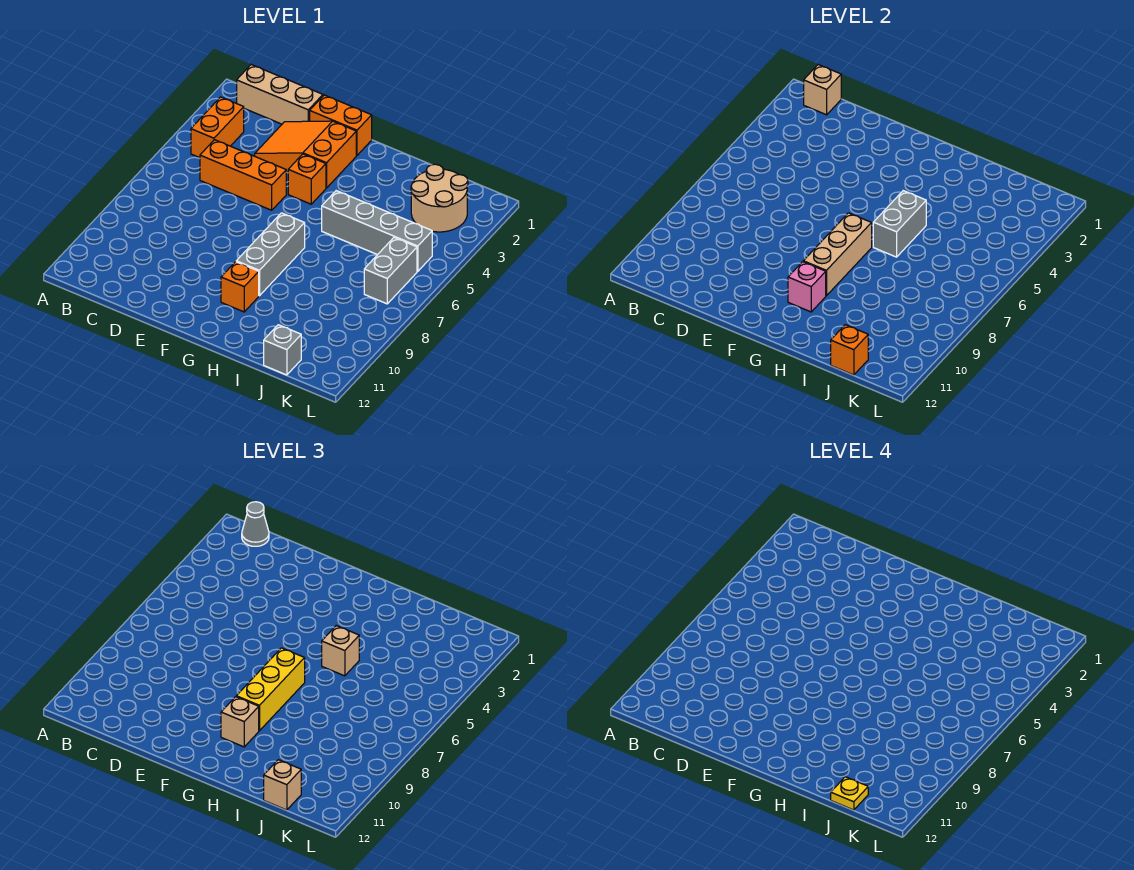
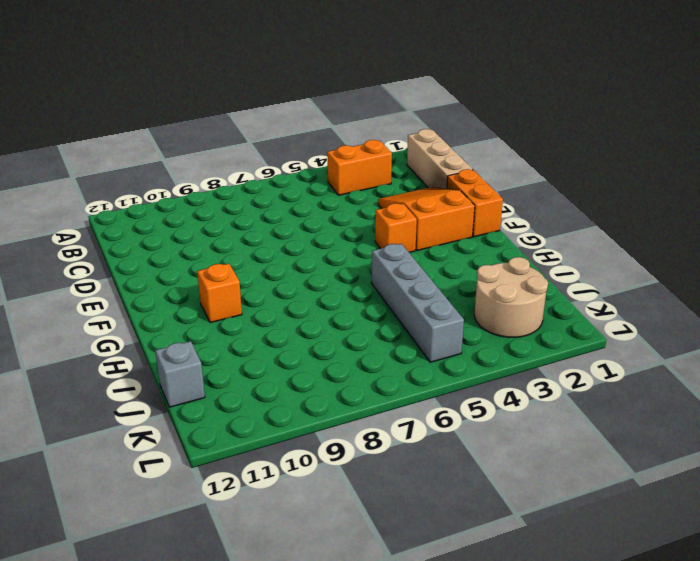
none -> orange 1x3 brick [200,140,286,210]
none -> grey 1x3 brick [236,213,305,296]
none -> grey 1x2 brick [364,237,417,304]

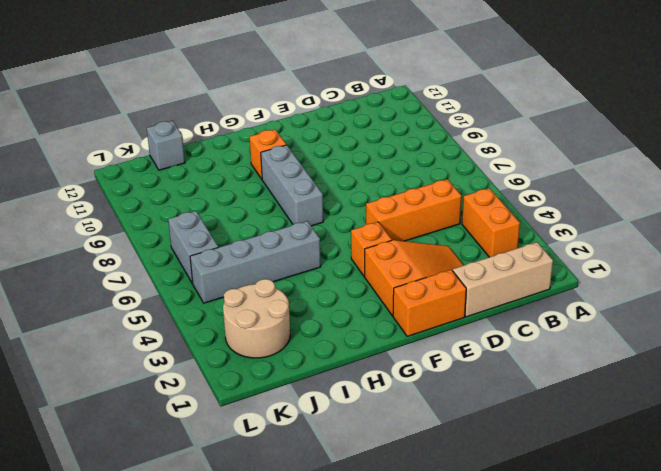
none -> tan 1x1 brick [803,65,841,115]
none -> tan 1x3 brick [803,213,872,296]
none -> pink 1x1 brick [788,262,826,312]

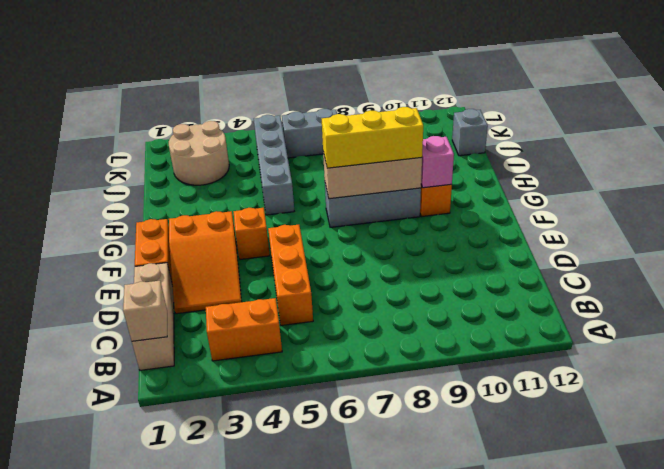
none -> grey 1x2 brick [873,191,926,257]
none -> orange 1x1 brick [831,325,868,375]
none -> grey 1x1 cone [242,502,269,546]

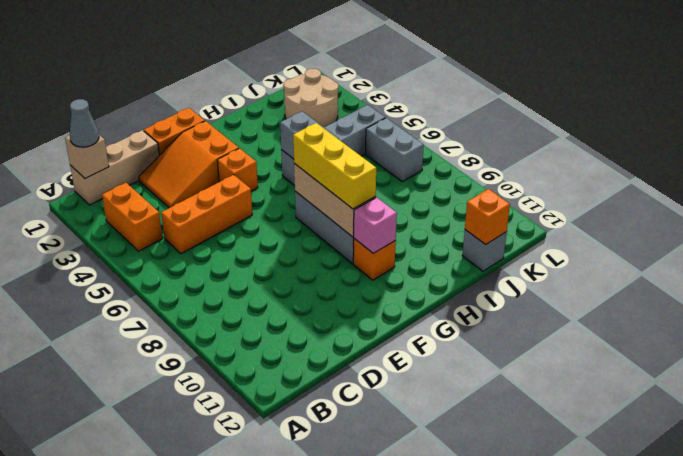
none -> tan 1x1 brick [221,697,259,747]
none -> tan 1x1 brick [322,626,359,676]
none -> tan 1x1 brick [264,760,301,810]

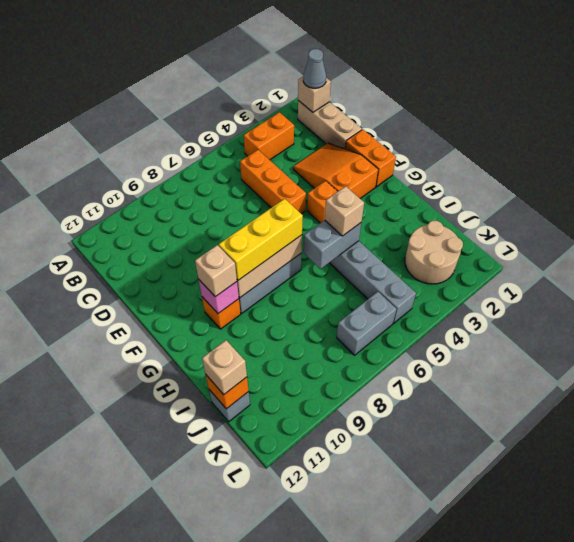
none -> yellow 1x1 plate [831,777,868,810]

